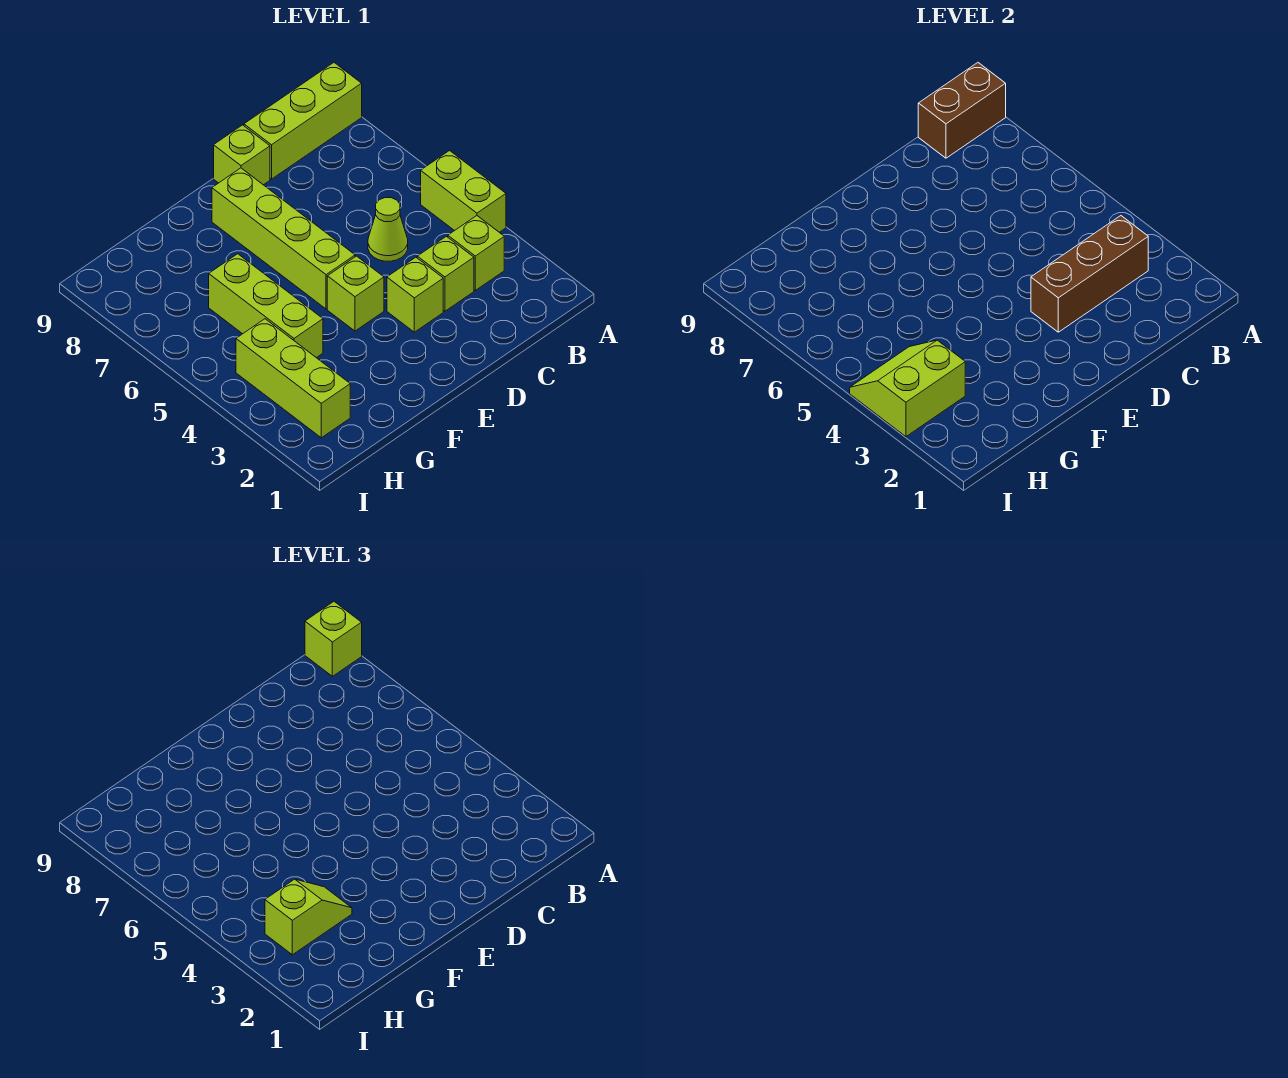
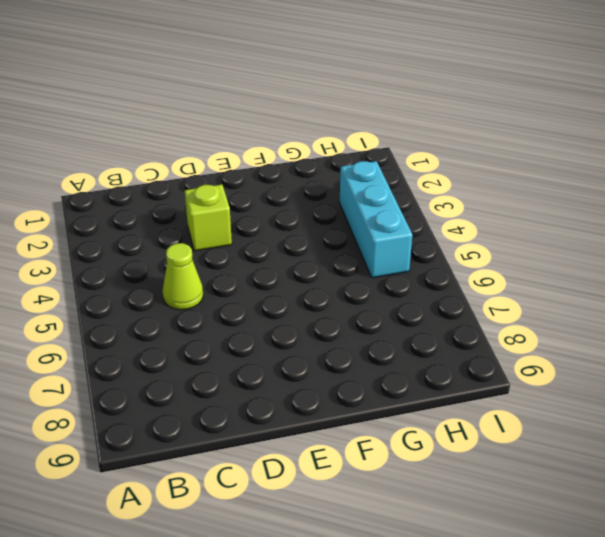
cyan 1x3 brick [340,161,412,278] -> lime 1x3 brick [236,319,350,438]
none -> lime 1x2 brick [421,151,506,232]
none -> lime 1x3 brick [244,63,362,179]
none -> lime 1x1 brick [448,216,504,290]

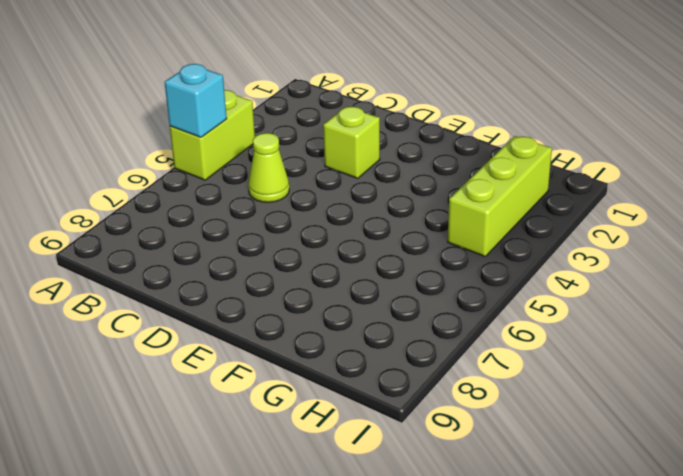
cyan 1x1 brick [165,64,227,137] -> none
none -> lime 1x3 brick [244,63,362,179]
none -> lime 1x1 brick [448,216,504,290]
none -> lime 1x1 brick [417,236,474,311]

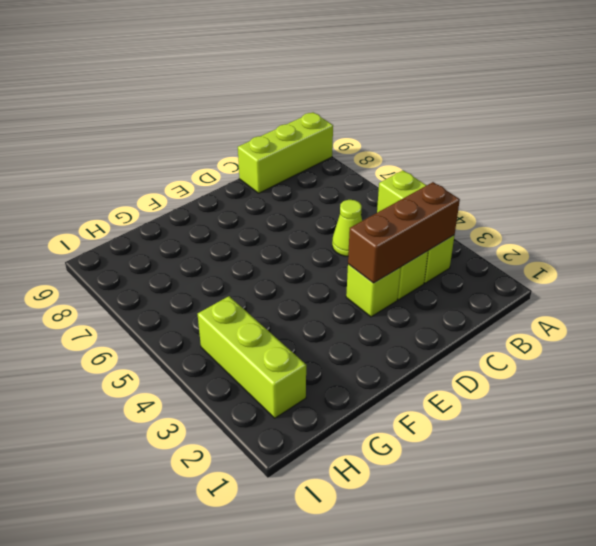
none -> lime 1x1 brick [214,125,270,185]
none -> lime 1x1 brick [327,256,384,331]
none -> lime 1x4 brick [212,168,355,309]

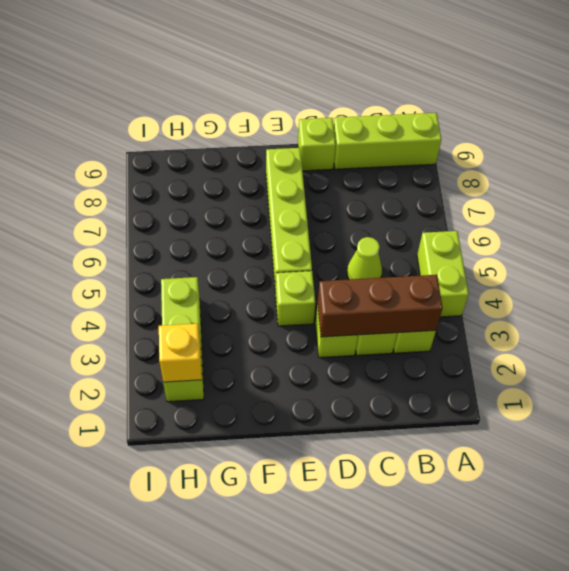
yellow 1x1 brick [159,324,202,382] -> none
none -> lime 1x3 brick [209,254,323,358]
none -> brown 1x2 brick [918,63,1006,158]
none -> lime 2x2 slope [850,340,965,437]

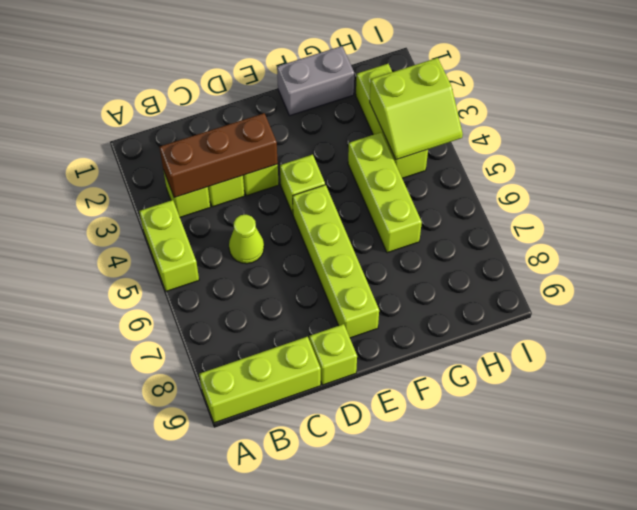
grey 1x2 brick [277,46,354,116] -> none
none -> brown 1x2 brick [918,63,1006,158]
none -> lime 1x1 brick [305,602,362,676]
none -> lime 1x2 slope [265,879,352,955]

